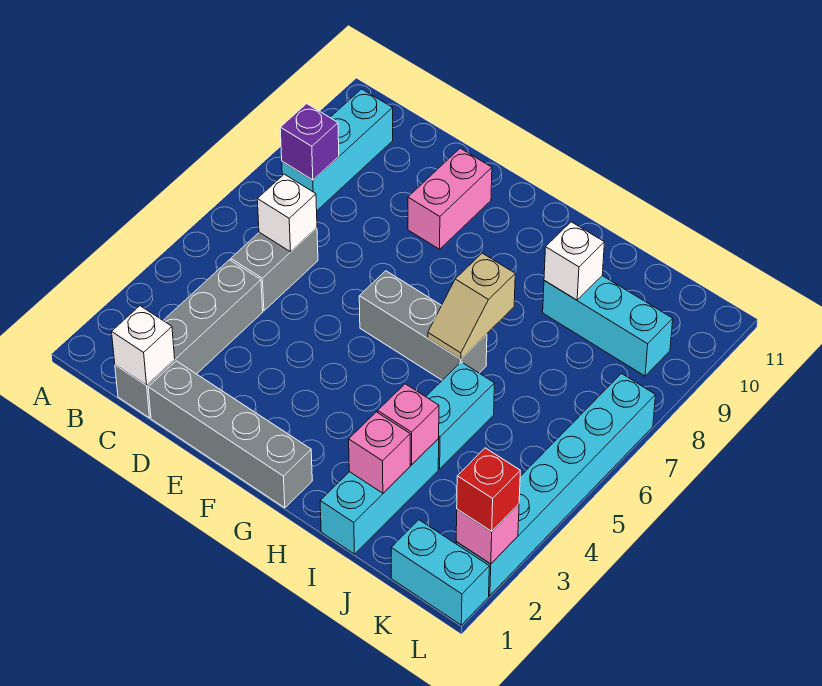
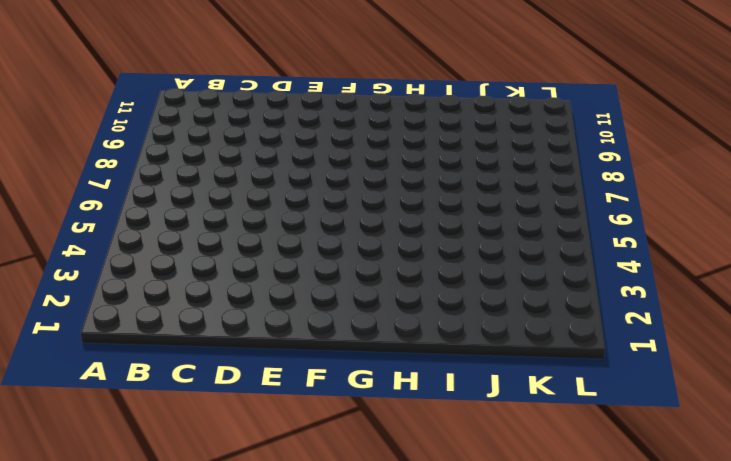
none -> cyan 1x3 brick [282,89,393,210]
none -> grey 1x4 brick [115,260,263,418]
none -> grey 1x2 brick [231,228,318,311]

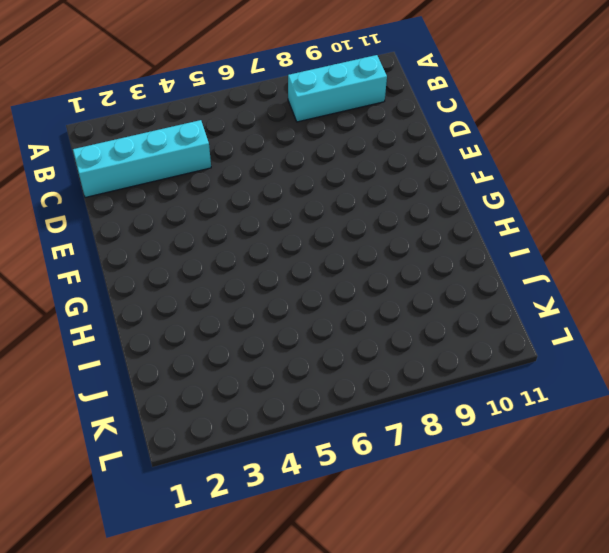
cyan 1x4 brick [73,120,211,197] -> grey 1x4 brick [115,260,263,418]
none -> grey 1x2 brick [231,228,318,311]
none -> grey 1x4 brick [148,361,312,508]
none -> pink 1x2 brick [408,148,492,249]

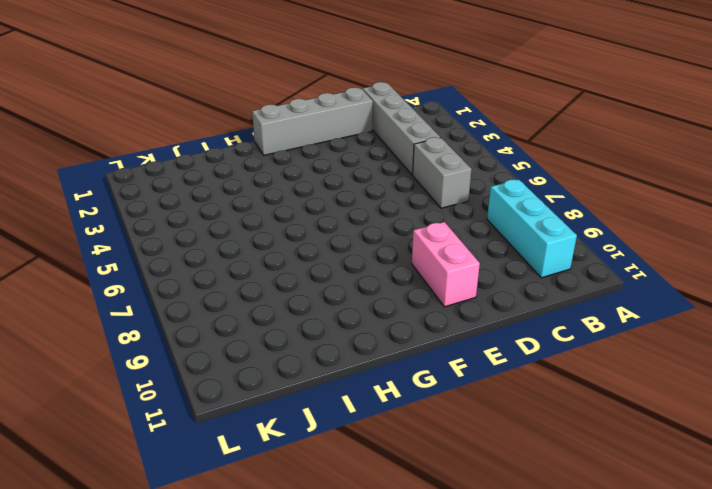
none -> grey 1x3 brick [359,271,487,380]
none -> cyan 1x3 brick [320,439,439,554]
none -> cyan 1x2 brick [426,362,495,469]

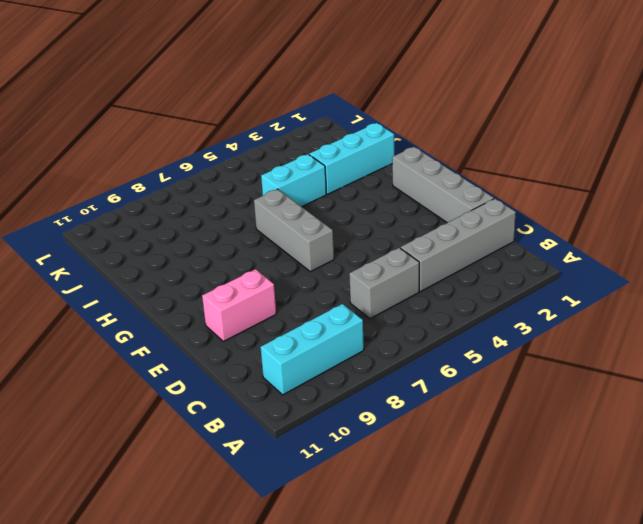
none -> cyan 1x3 brick [543,276,673,376]
none -> cyan 1x2 brick [391,520,489,625]
none -> cyan 1x6 brick [456,374,656,596]

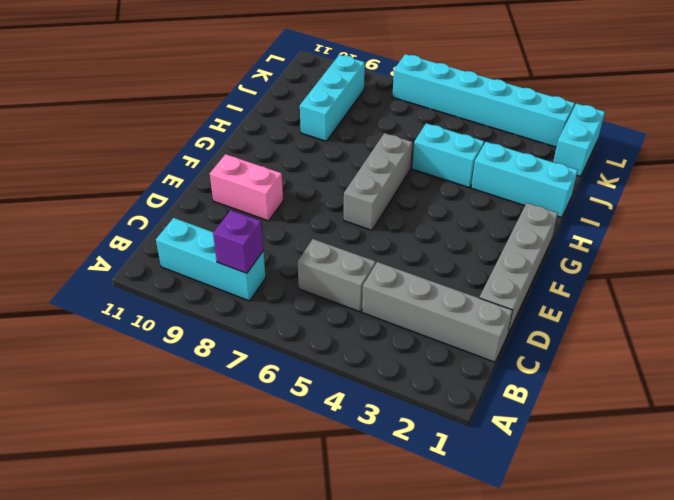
none -> white 1x1 brick [112,306,175,385]
none -> white 1x1 brick [257,174,317,252]
none -> tan 1x2 slope [428,253,515,359]

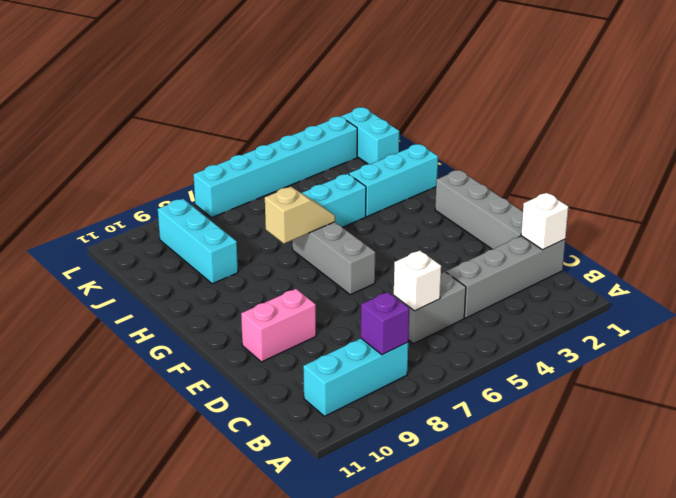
none -> pink 1x1 brick [349,412,410,493]
none -> pink 1x1 brick [378,384,439,465]
none -> white 1x1 brick [544,222,604,300]

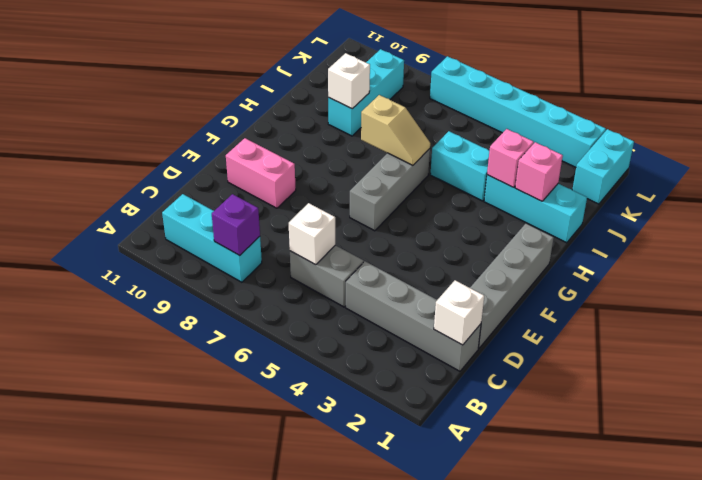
none -> pink 1x1 brick [456,504,519,564]
none -> red 1x1 brick [457,448,520,531]

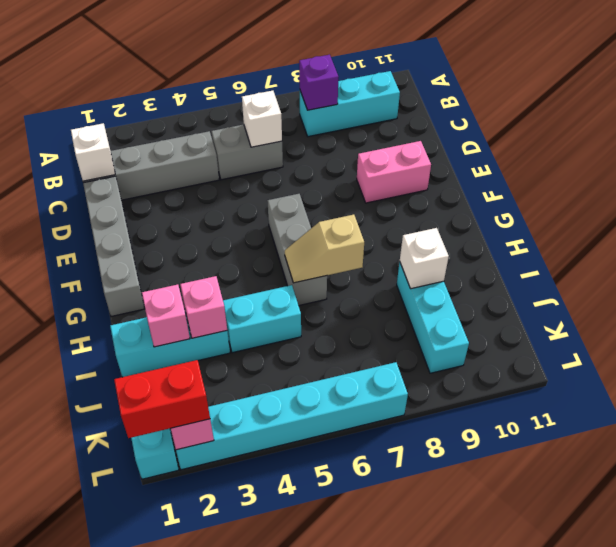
red 1x2 brick [114,360,210,438] -> red 1x1 brick [457,448,520,531]

